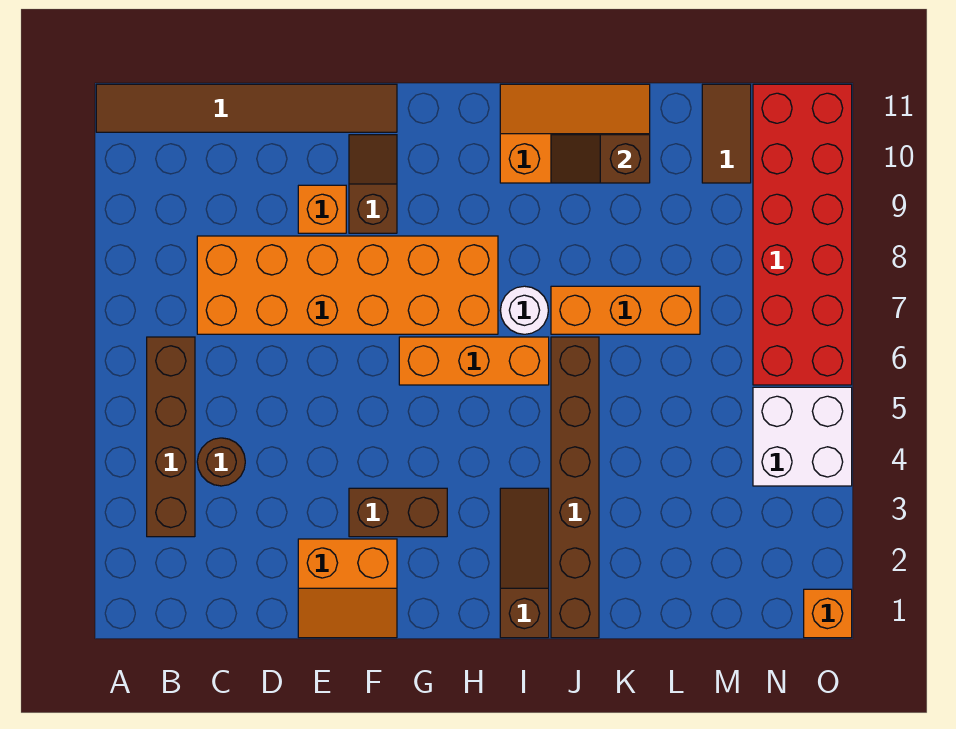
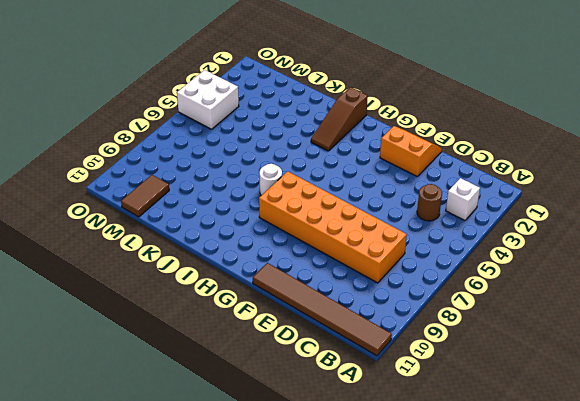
white 1x1 brick [446,178,480,220] -> brown 1x4 brick [147,337,195,537]
none -> orange 1x1 brick [298,185,346,233]
none -> brown 1x2 brick [349,488,447,537]
none -> brown 1x2 slope [349,135,397,233]

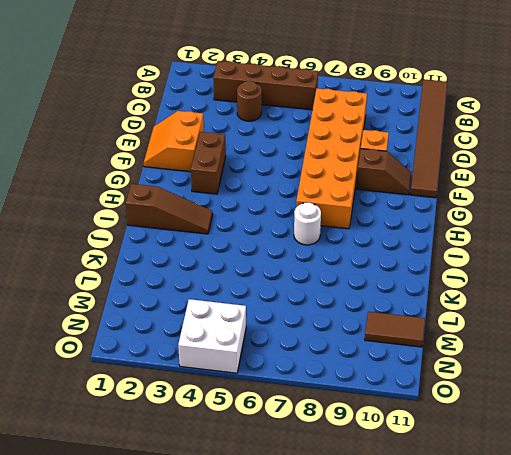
none -> orange 1x3 brick [399,337,549,385]
none -> orange 2x3 slope [500,84,650,183]
none -> brown 1x6 brick [551,337,599,638]

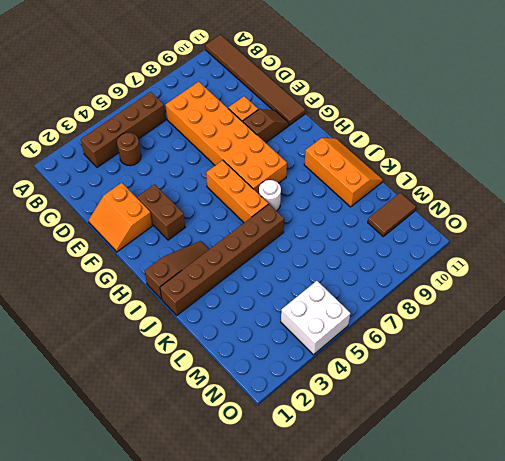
none -> orange 1x3 brick [551,286,700,334]
none -> red 2x6 brick [753,84,852,385]
none -> orange 1x1 brick [804,589,852,638]

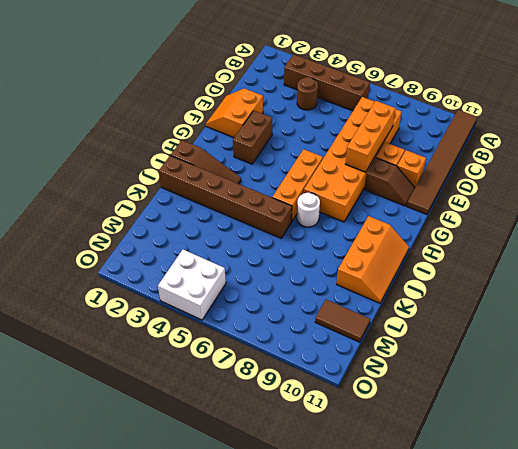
orange 1x3 brick [346,101,396,172] -> orange 1x3 brick moved to [551,286,700,334]
orange 1x1 brick [397,150,426,187] -> orange 1x1 brick moved to [804,589,852,638]
none -> red 2x6 brick [753,84,852,385]
none -> brown 1x2 slope [551,135,650,183]

